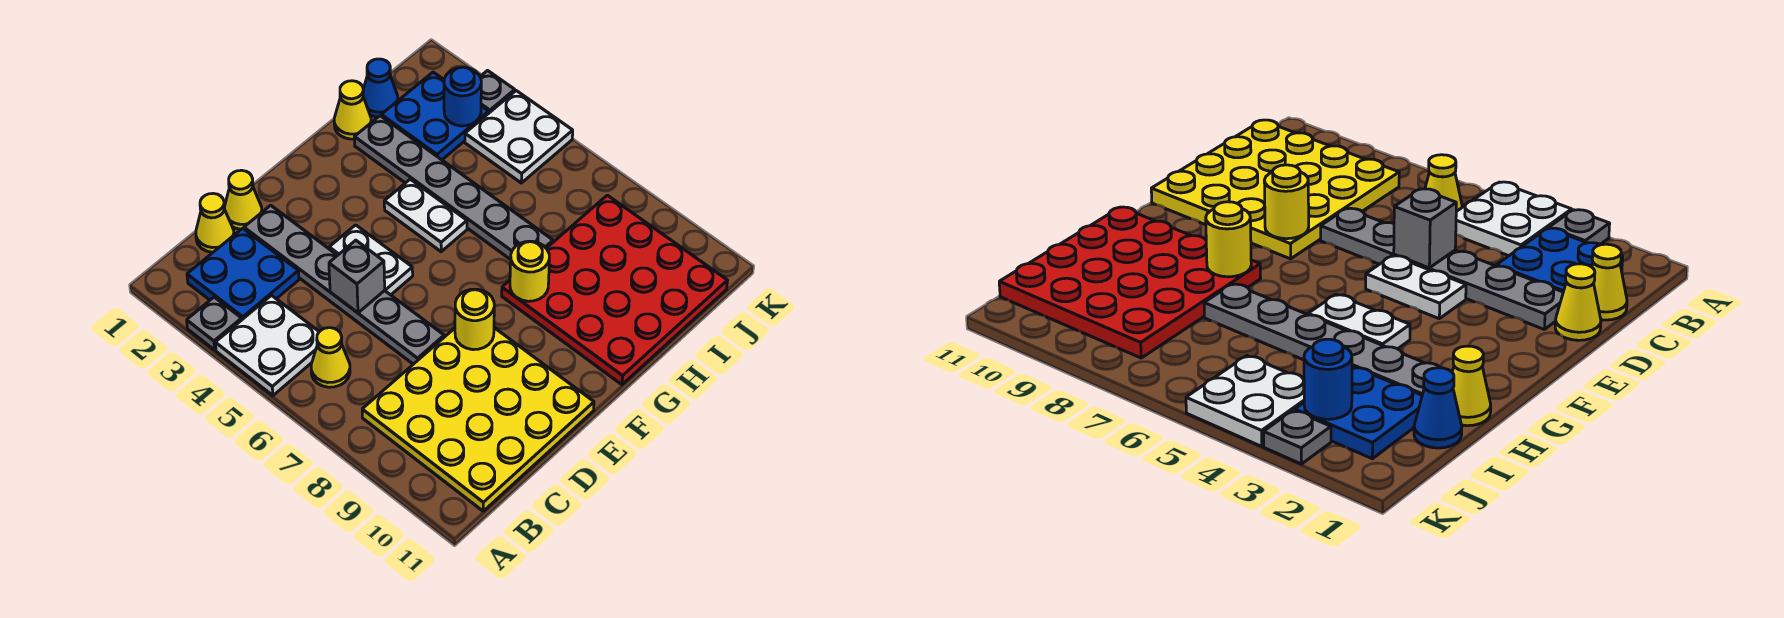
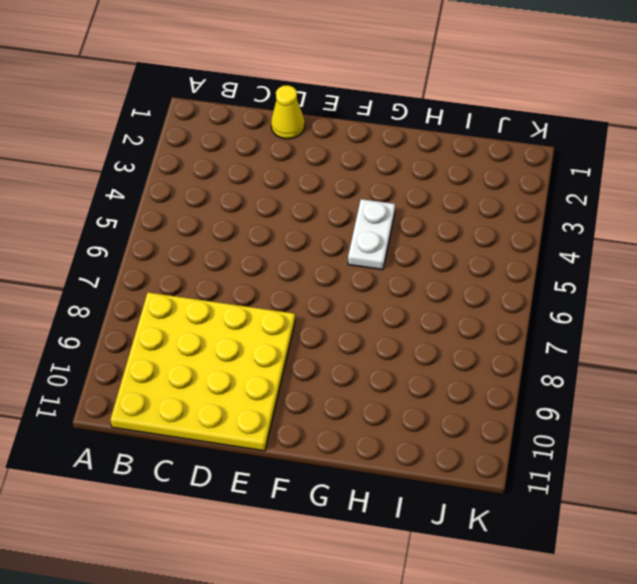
none -> grey 1x1 plate [187,297,242,350]
none -> white 2x2 plate [215,295,319,395]
none -> blue 2x2 plate [187,228,299,319]

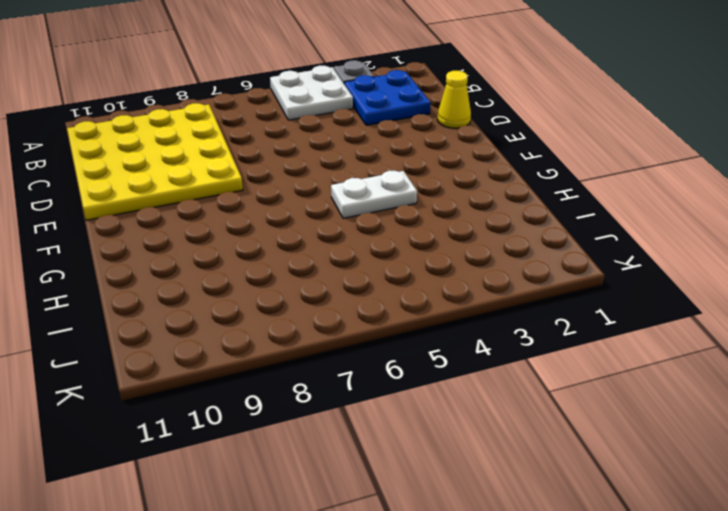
none -> yellow 1x1 cone [311,328,350,387]
none -> yellow 1x1 cone [196,194,234,252]
none -> grey 1x6 plate [244,205,444,364]

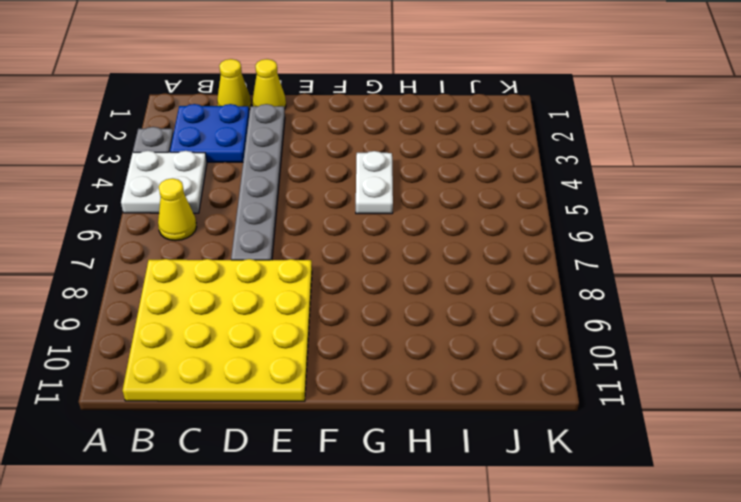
none -> white 1x2 plate [329,225,413,295]
none -> red 4x4 plate [502,195,727,385]
none -> yellow 1x1 cone [334,81,371,139]

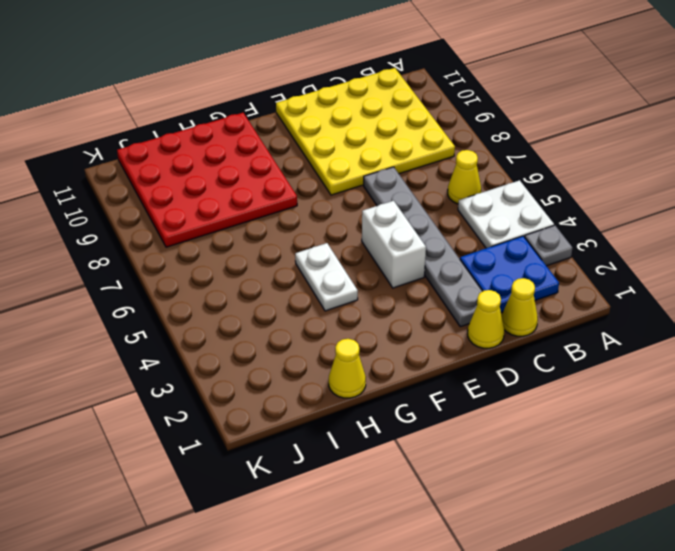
white 1x2 brick [362,201,426,288] -> white 1x2 plate [329,225,413,295]
none -> grey 1x6 plate [354,116,553,260]
none -> blue 1x1 cone [363,59,398,117]
none -> blue 2x2 plate [381,72,489,160]

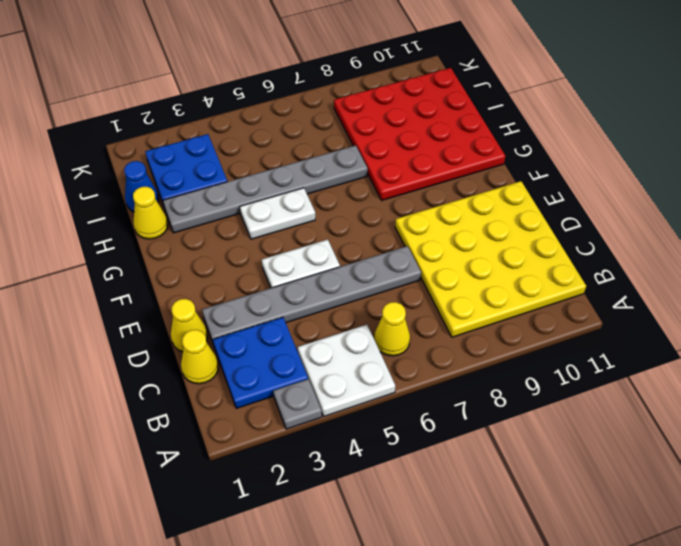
none -> white 2x2 plate [465,91,573,183]
none -> grey 1x1 plate [480,71,515,113]
none -> grey 1x1 brick [329,240,385,313]

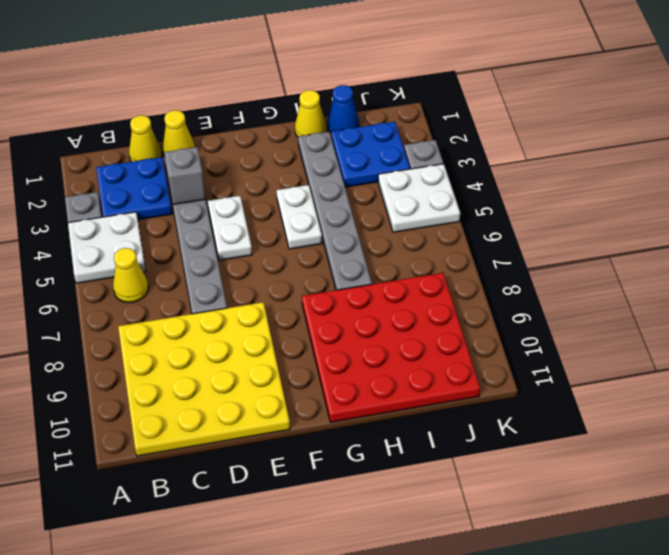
grey 1x1 brick [164,147,206,205] -> grey 1x1 brick moved to [329,240,385,313]
none -> yellow 1x1 round brick [455,289,494,350]
none -> yellow 1x1 round brick [510,241,549,301]
none -> blue 1x1 round brick [444,67,481,126]

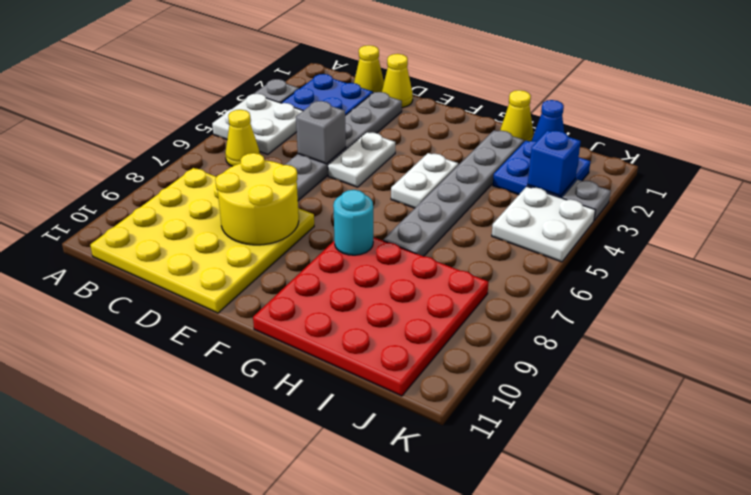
yellow 2x2 round brick [215,153,299,245] -> yellow 1x1 round brick [455,289,494,350]
cyan 1x1 round brick [333,190,373,255] -> yellow 1x1 round brick [510,241,549,301]
blue 1x1 brick [528,130,581,196] -> blue 1x1 round brick [444,67,481,126]

